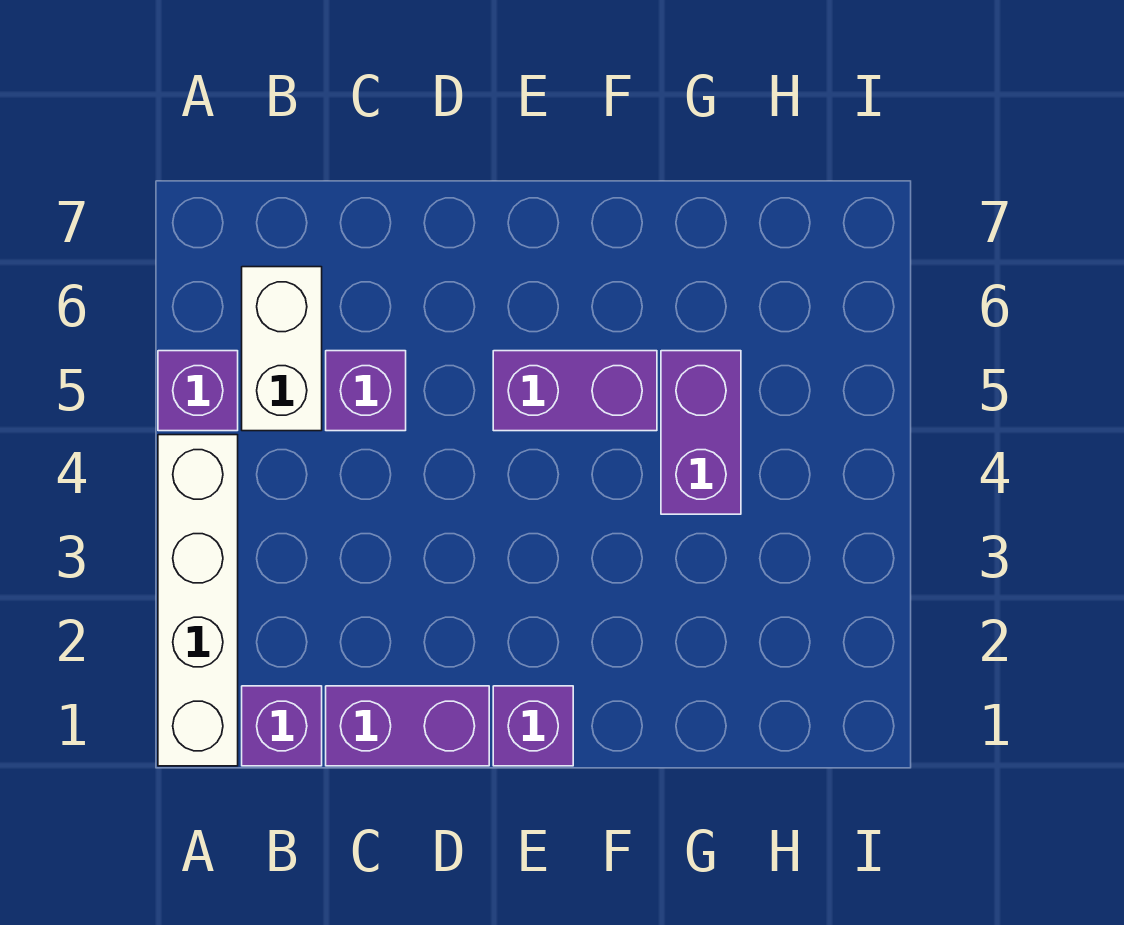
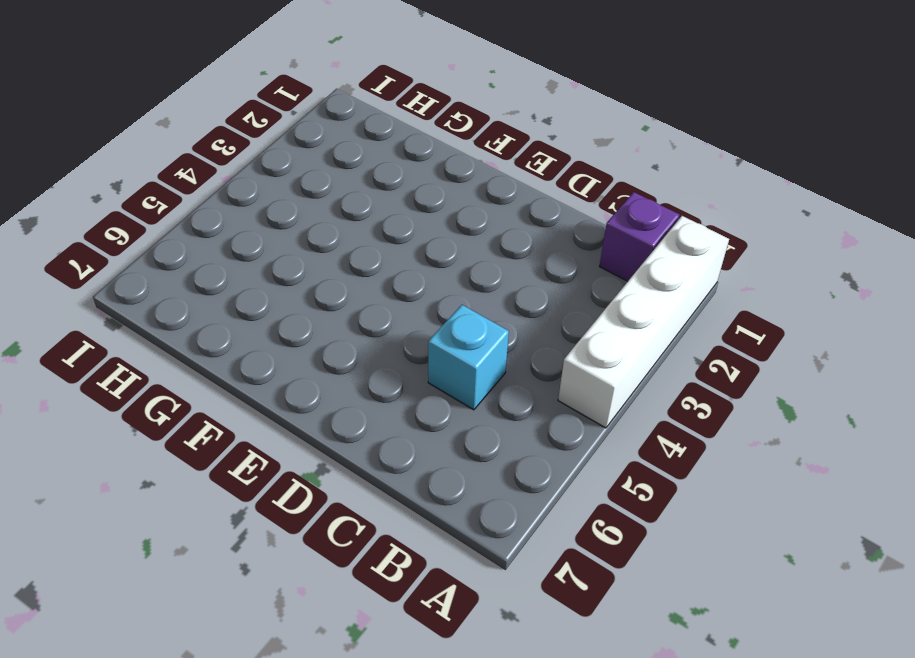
cyan 1x1 brick [428,305,509,410] -> purple 1x1 brick [326,351,406,431]
none -> purple 1x1 brick [158,351,238,431]
none -> white 1x2 brick [242,267,322,431]

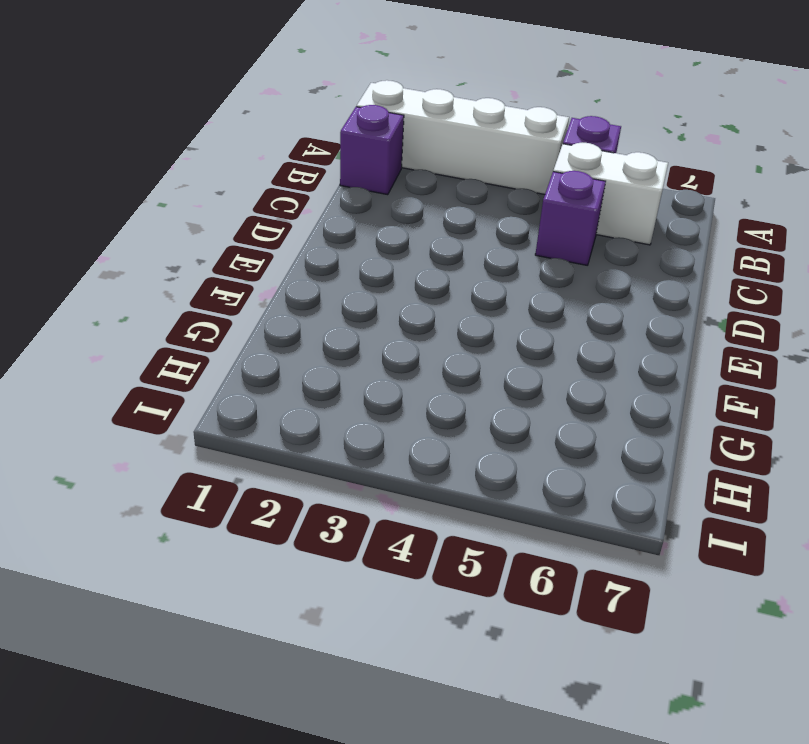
none -> purple 1x2 brick [326,686,489,766]
none -> purple 1x1 brick [493,686,573,766]

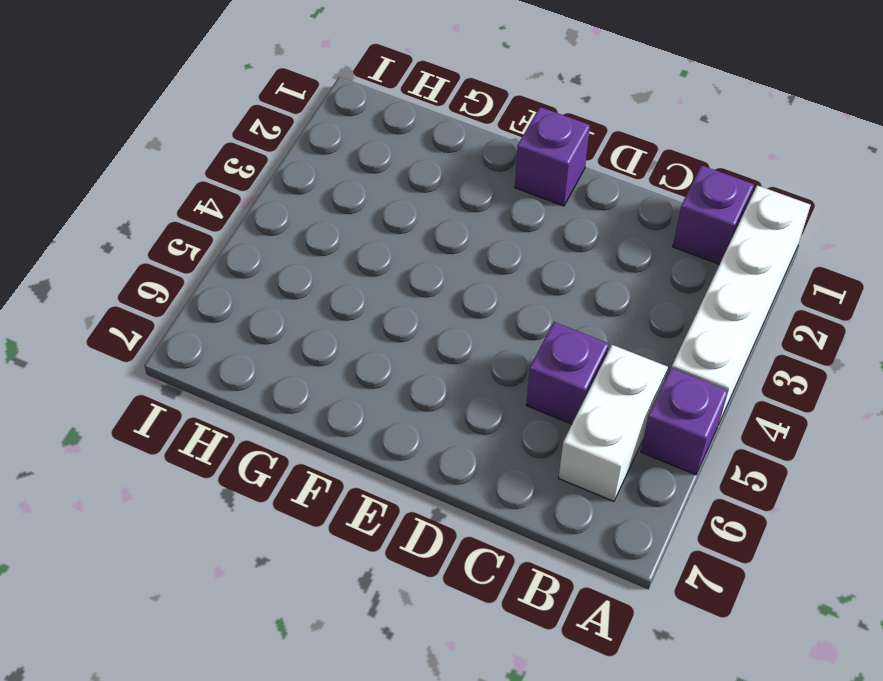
none -> purple 1x2 brick [326,686,489,766]
none -> purple 1x2 brick [493,351,657,431]

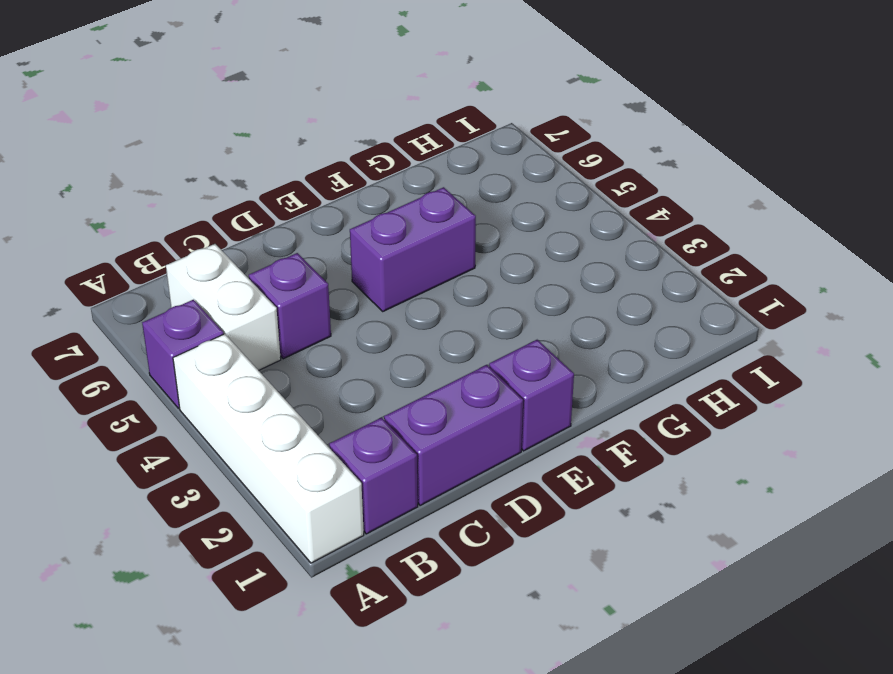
none -> purple 1x2 brick [661,351,741,514]

